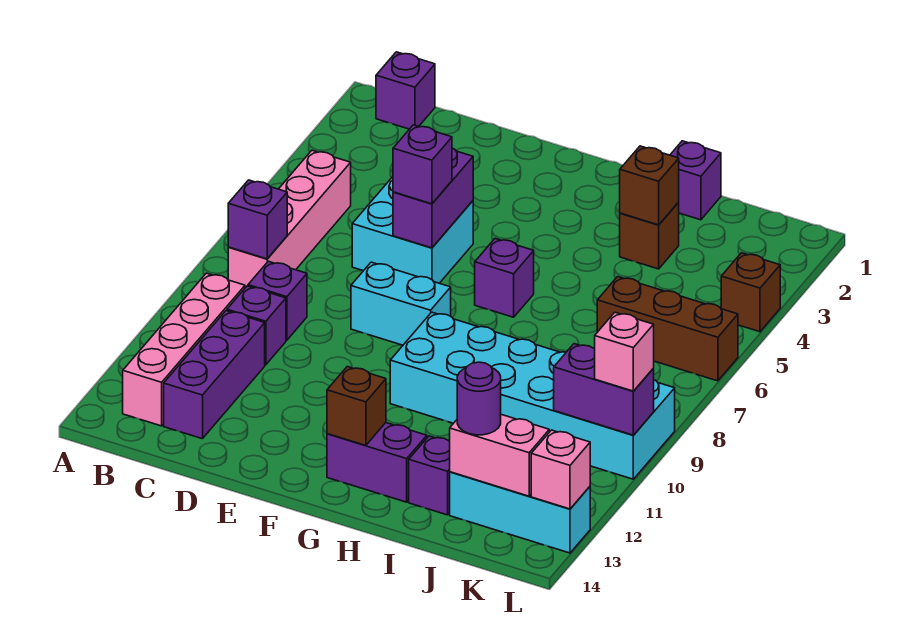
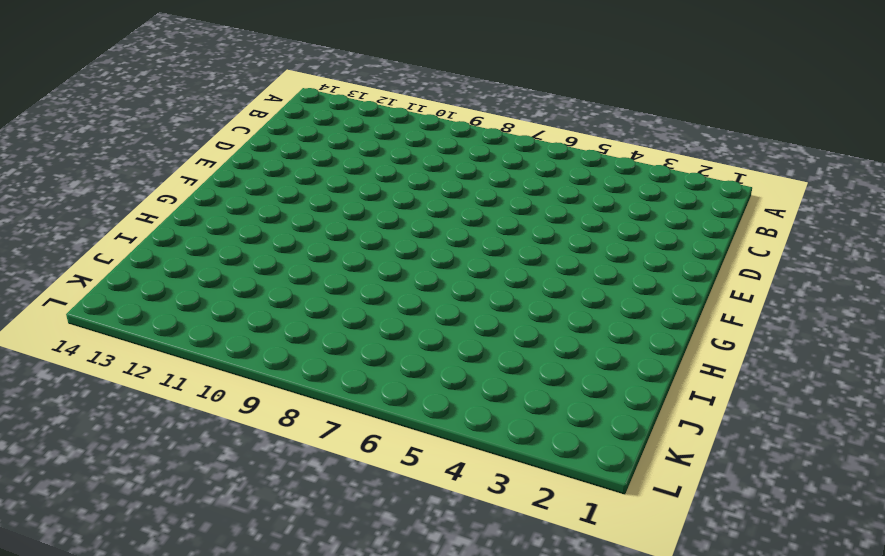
none -> purple 1x1 brick [376,52,435,129]
none -> pink 1x4 brick [228,150,351,288]
none -> pink 1x4 brick [123,273,245,426]

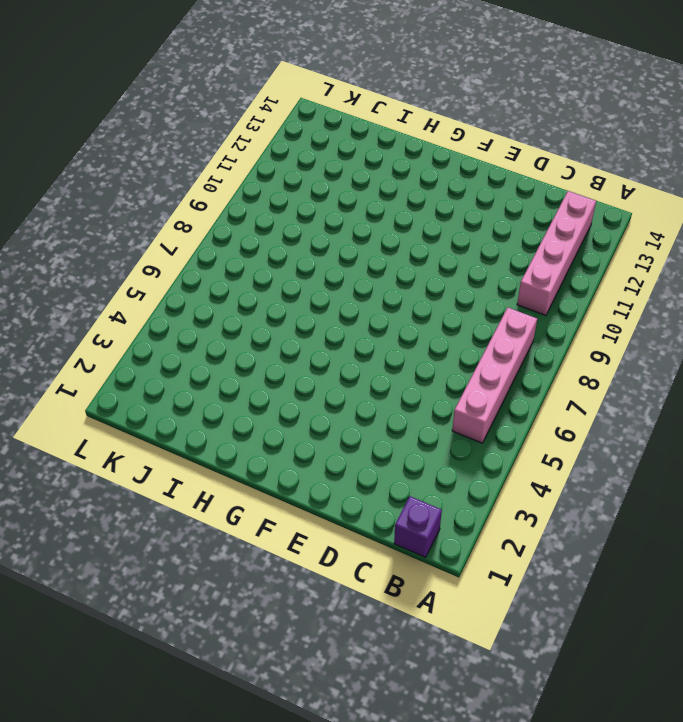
none -> purple 1x1 brick [248,261,307,340]
none -> purple 1x1 brick [227,286,286,365]
none -> purple 1x3 brick [164,311,265,439]

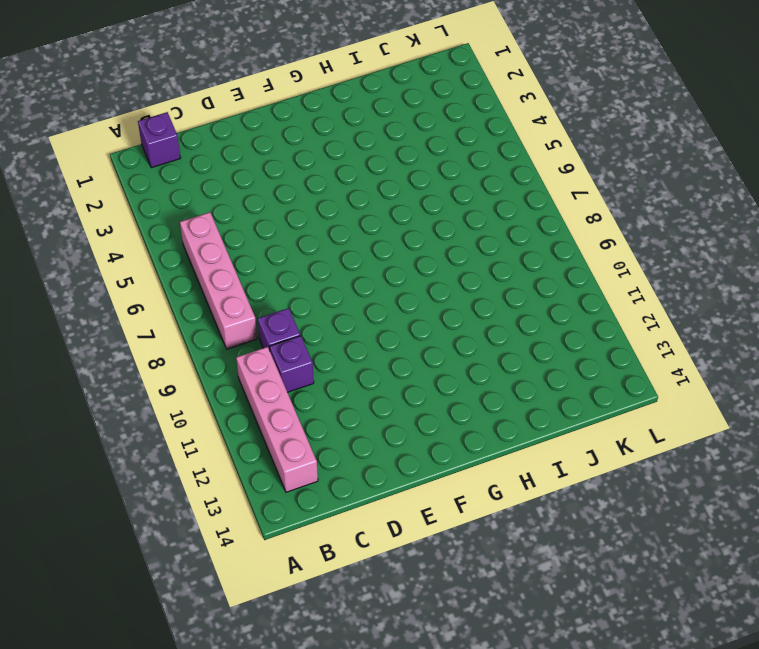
none -> purple 1x3 brick [164,311,265,439]
none -> cyan 2x2 brick [352,177,473,283]
none -> cyan 1x2 brick [351,262,451,345]

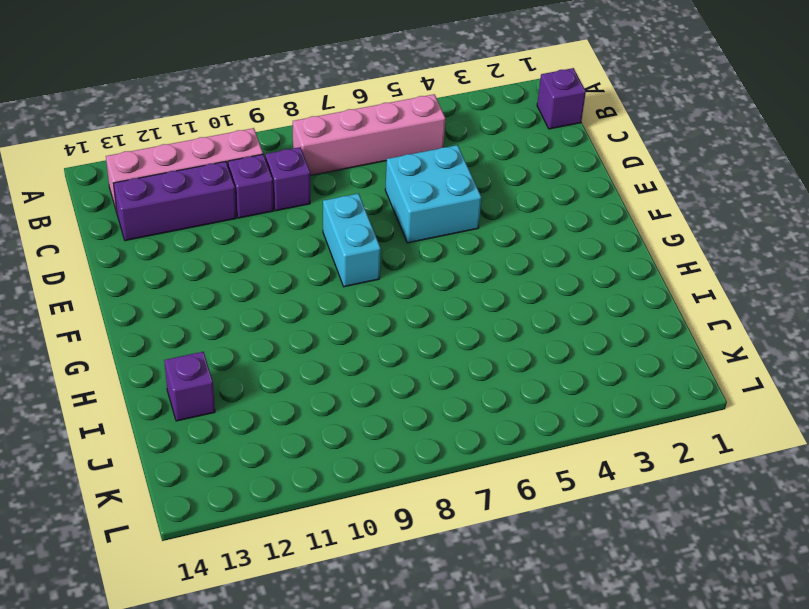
none -> purple 1x1 brick [475,239,534,317]
none -> cyan 2x6 brick [390,312,675,479]
none -> purple 1x2 brick [327,423,427,502]

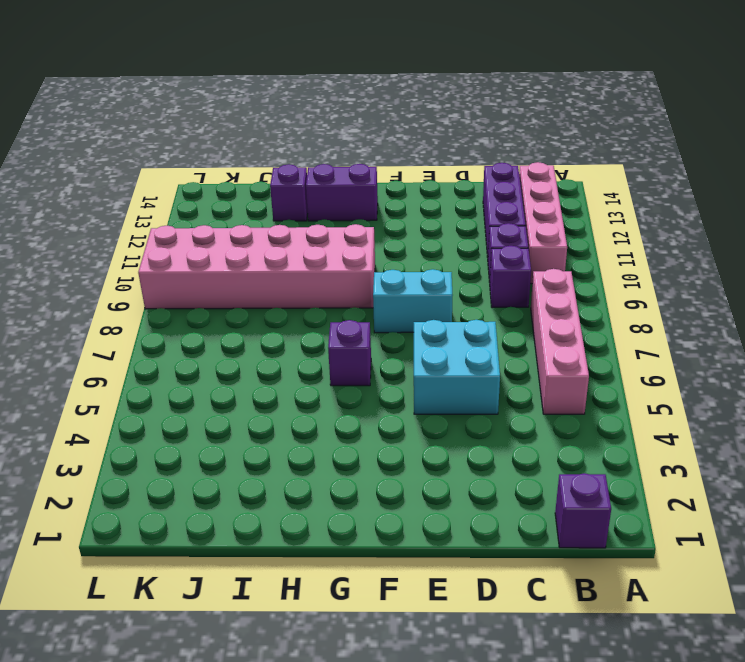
pink 2x6 brick [138,224,375,309] -> cyan 2x6 brick [390,312,675,479]
none -> purple 1x1 brick [670,141,721,220]
none -> brown 1x1 brick [620,203,679,269]
none -> brown 1x3 brick [597,277,738,381]

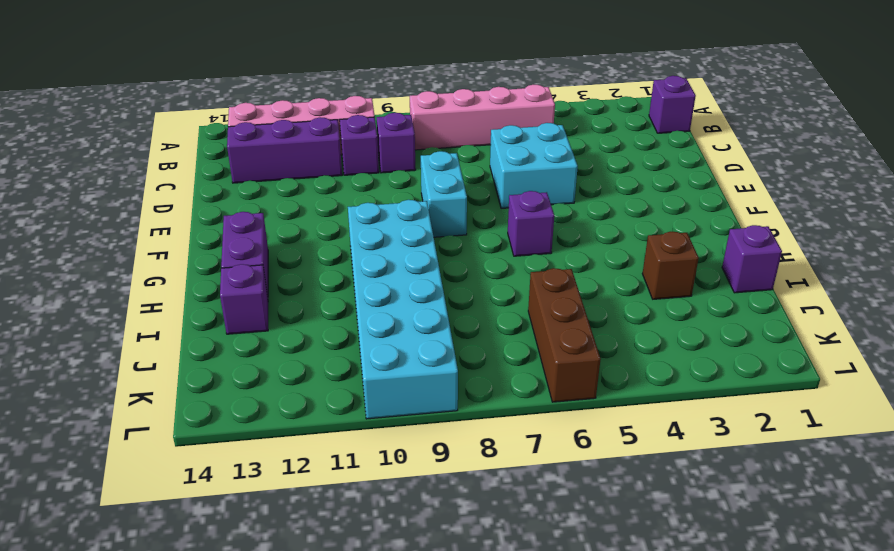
none -> cyan 1x3 brick [450,472,590,553]
none -> brown 1x1 brick [721,253,780,332]
none -> purple 1x1 brick [228,180,287,259]

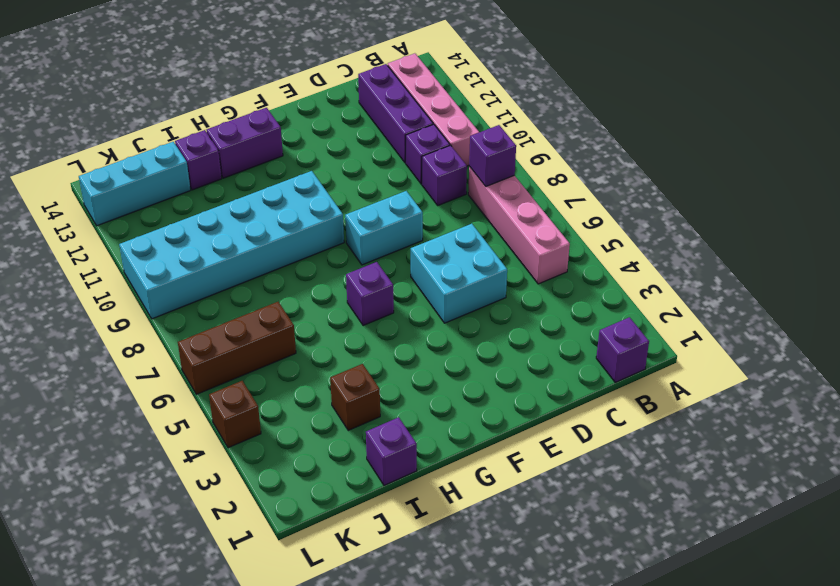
none -> purple 1x2 brick [393,148,473,248]
none -> brown 1x1 brick [327,367,386,445]
none -> brown 1x1 brick [620,146,679,225]

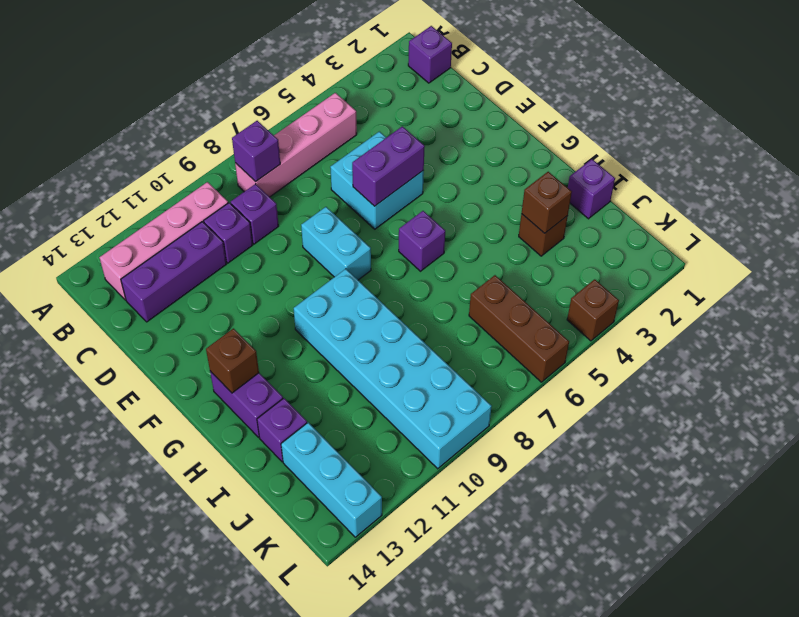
none -> pink 1x2 brick [450,415,549,496]
none -> purple 1x2 brick [554,344,654,435]
none -> pink 1x1 brick [531,430,590,509]

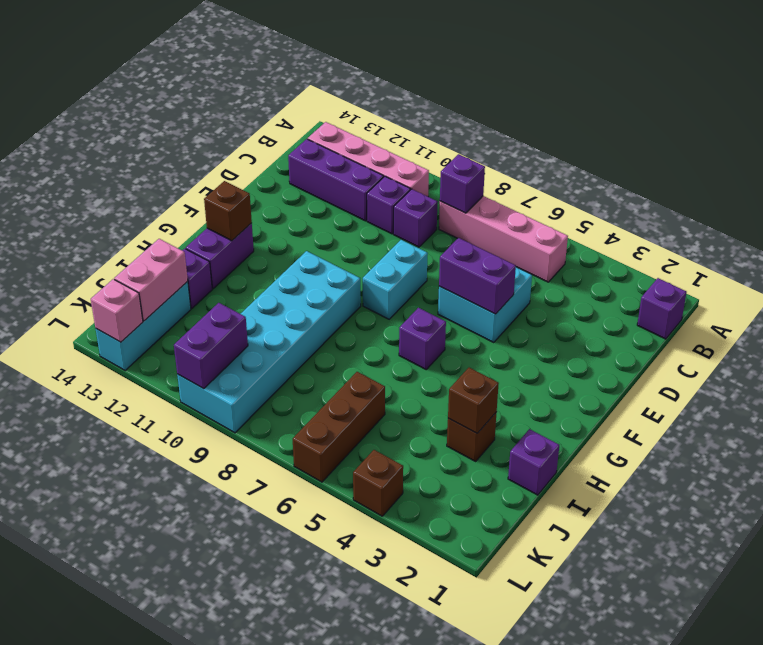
none -> purple 1x1 brick [393,125,452,204]
none -> purple 1x1 round brick [457,362,501,435]
none -> pink 1x1 brick [595,312,654,391]

